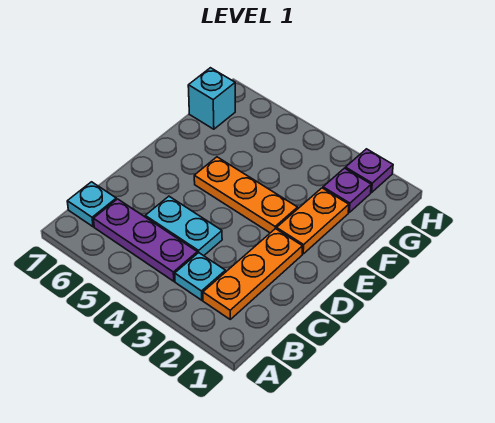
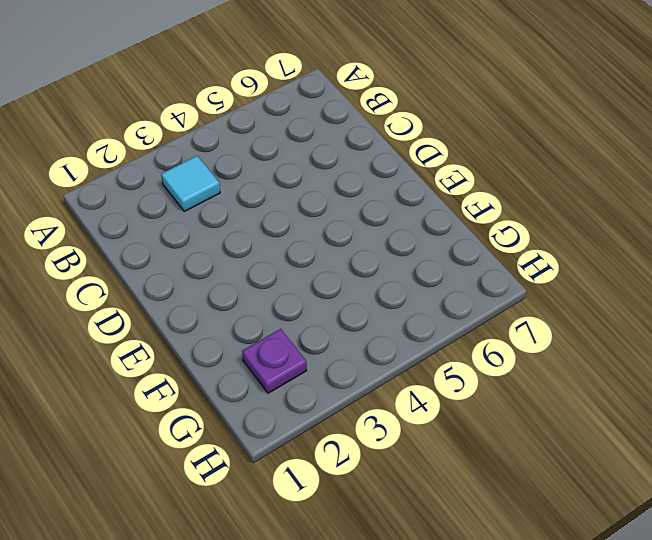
cyan 1x1 tile [161,156,220,212] -> cyan 1x1 plate [175,253,225,300]
none -> orange 1x3 plate [203,229,303,319]
none -> purple 1x3 plate [94,199,197,281]

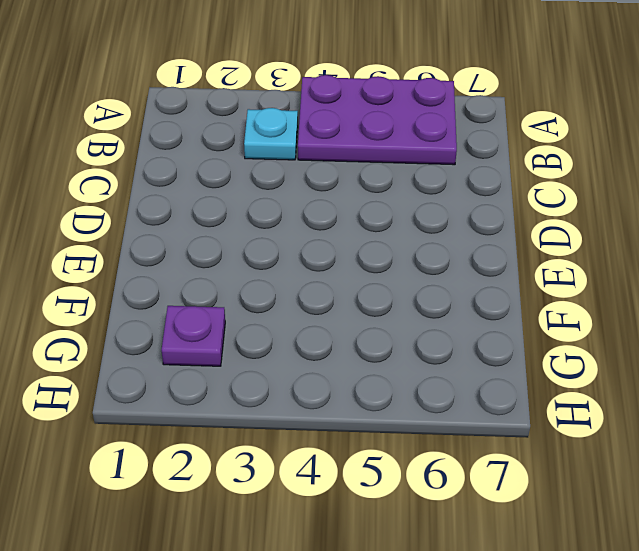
purple 2x3 plate [298,75,457,165] -> purple 1x3 plate [94,199,197,281]
none -> orange 1x3 plate [203,229,303,319]
none -> cyan 1x1 plate [67,182,116,227]

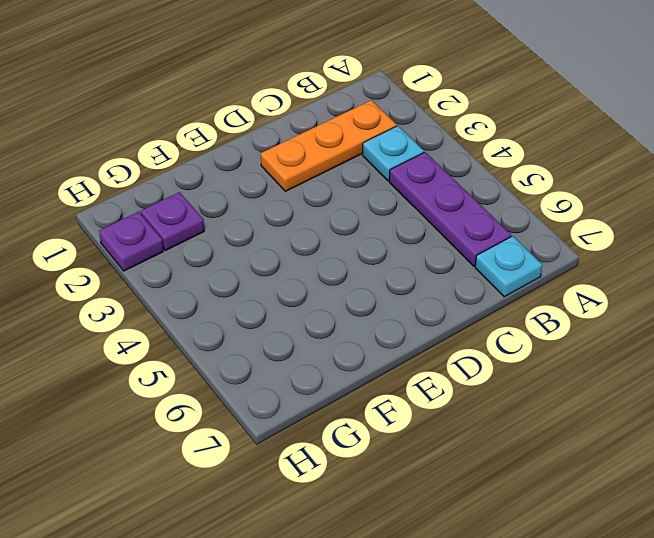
none -> cyan 1x2 plate [145,196,222,256]
none -> orange 1x2 plate [277,188,349,254]

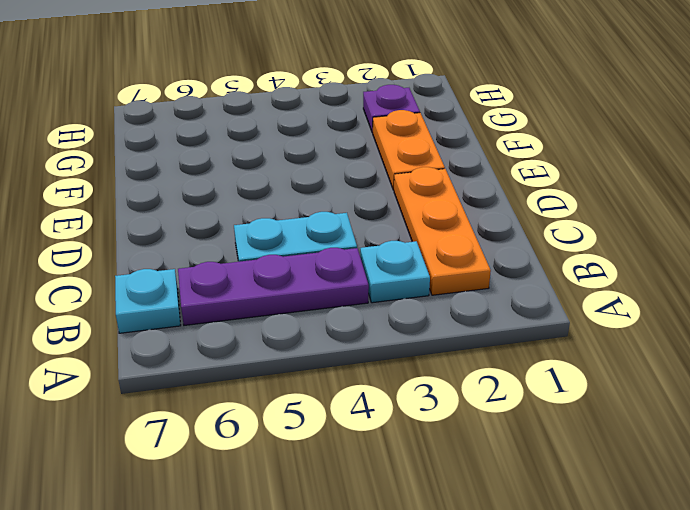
none -> orange 1x3 plate [194,157,298,233]
none -> cyan 1x1 brick [188,68,235,129]

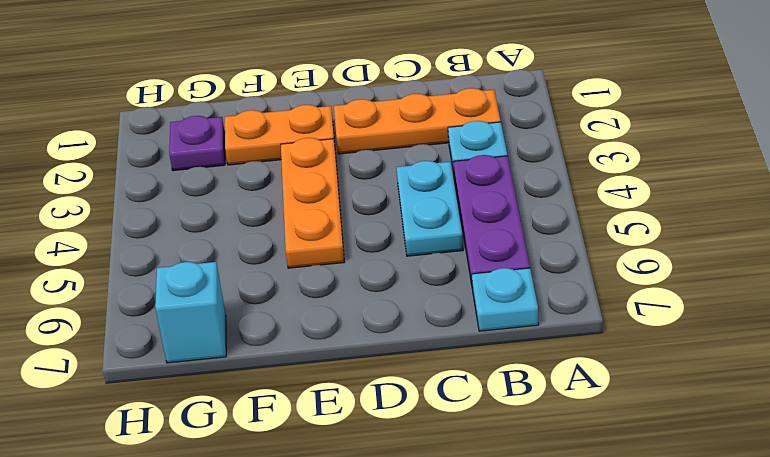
none -> purple 1x1 plate [345,149,393,193]

